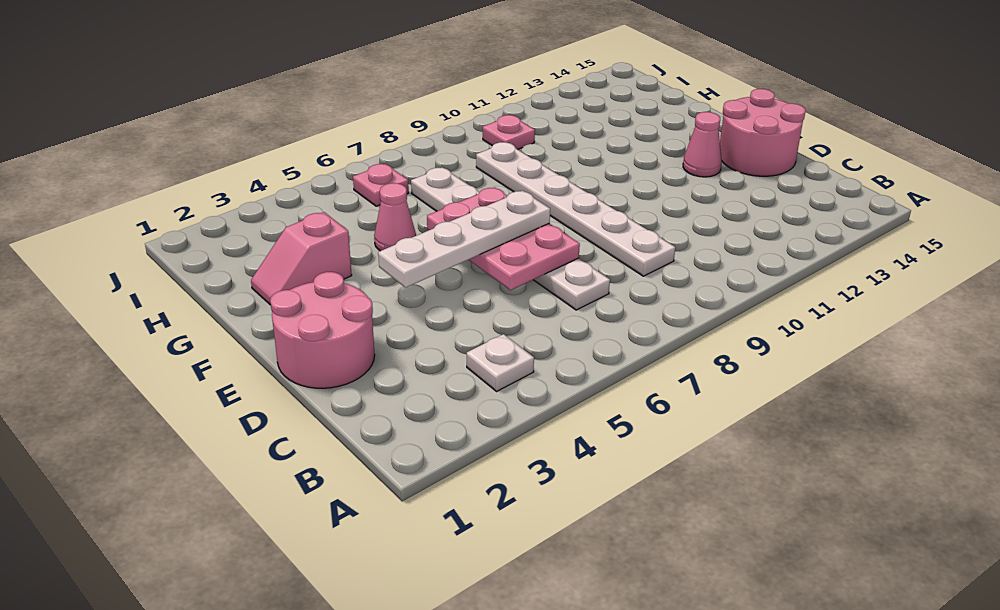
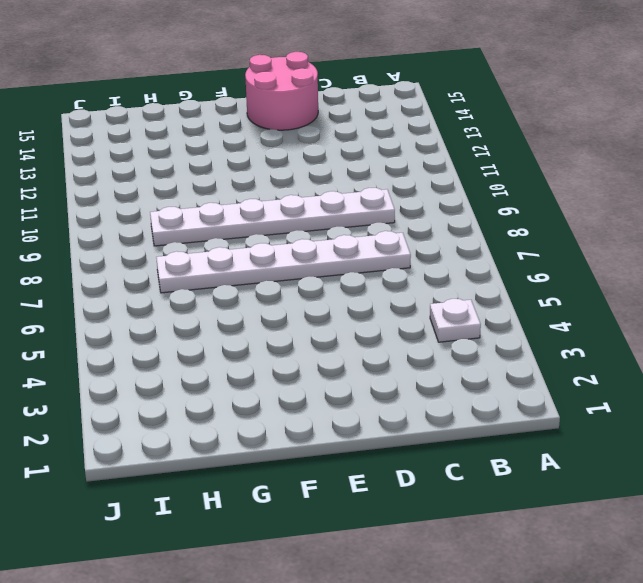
none -> pink 2x2 round brick [270,272,375,388]
none -> pink 1x1 cone [683,112,722,177]
none -> pink 1x2 slope [251,212,352,305]

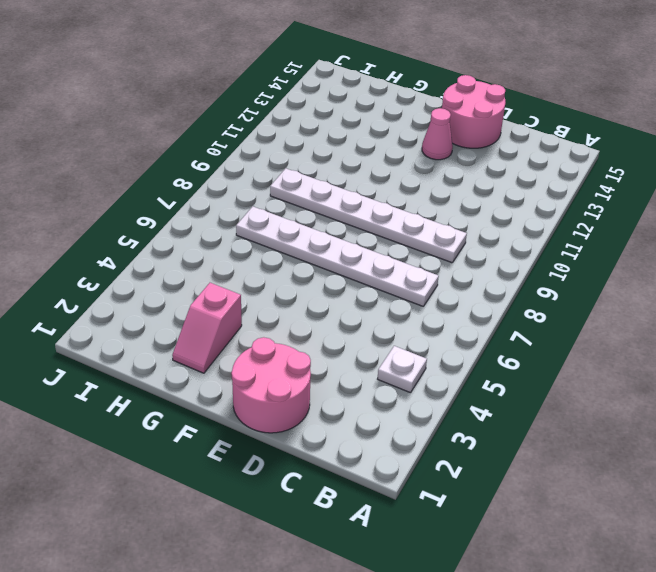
none -> pink 1x1 cone [374,183,416,251]
none -> pink 1x1 plate [353,164,409,206]
none -> pink 1x1 plate [483,115,535,149]

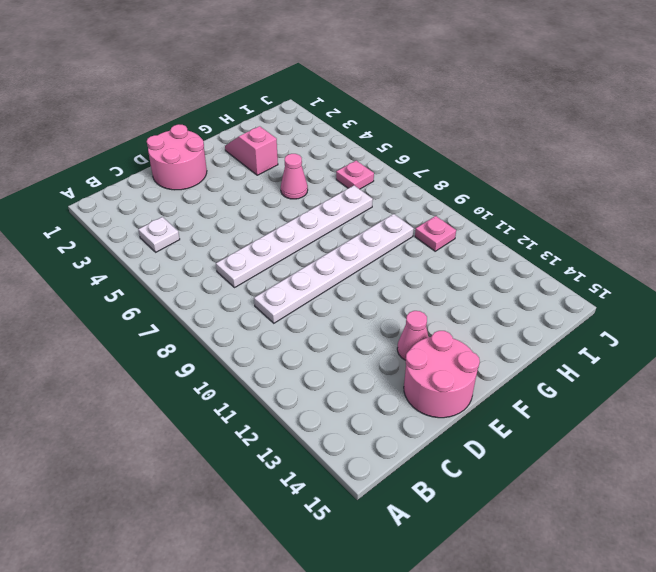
none -> pink 2x3 plate [427,187,580,290]
none -> white 1x4 plate [378,191,550,288]

